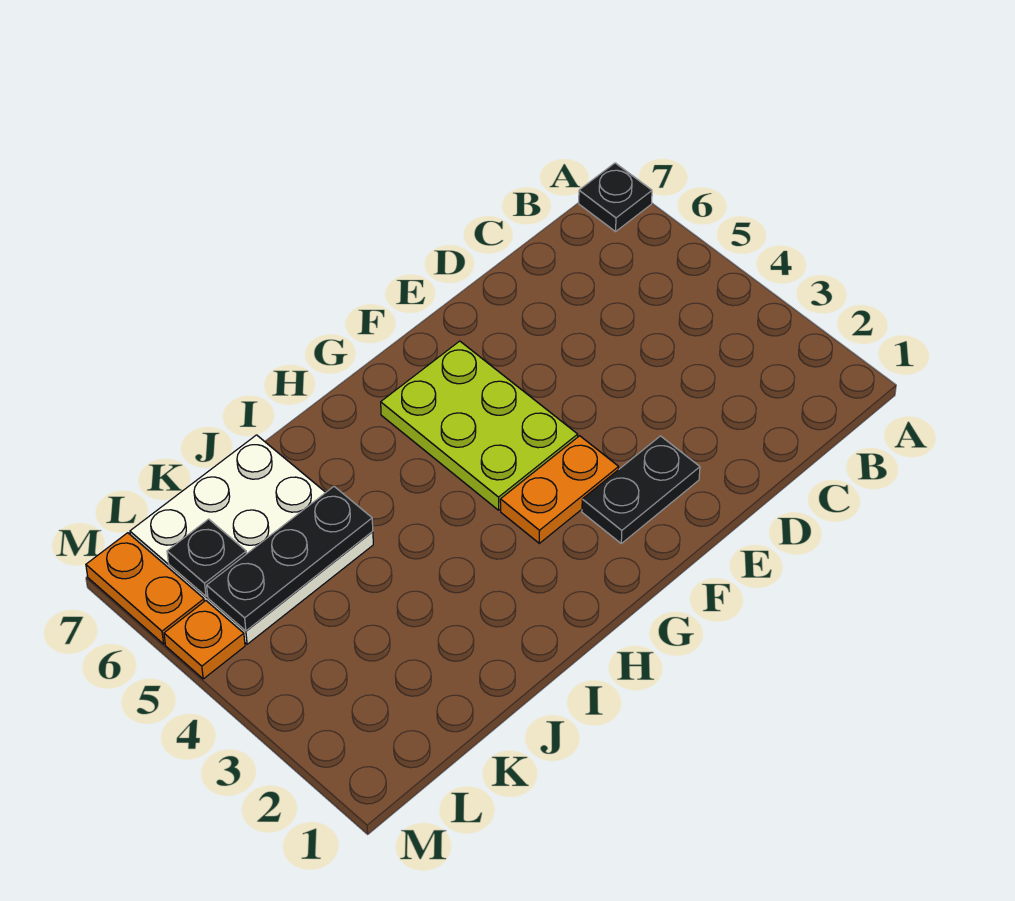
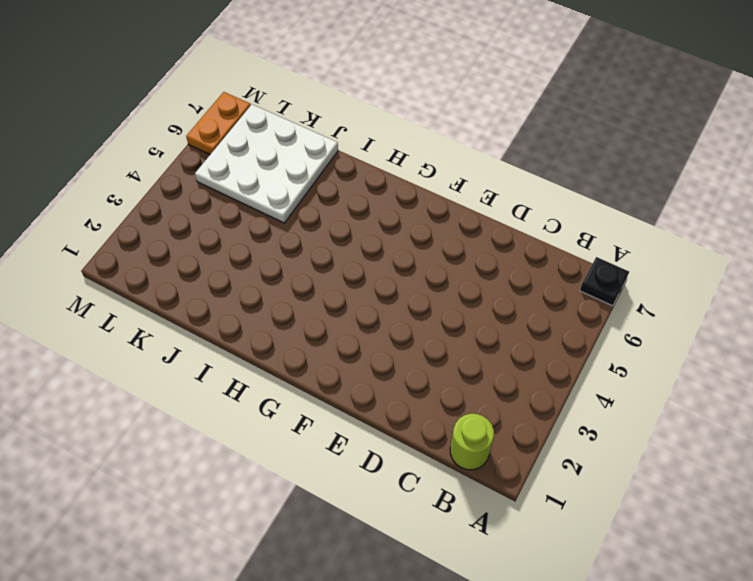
lime 1x1 round brick [450,414,494,470] -> none
none -> black 1x2 plate [582,436,700,543]
none -> orange 1x2 plate [500,436,619,543]

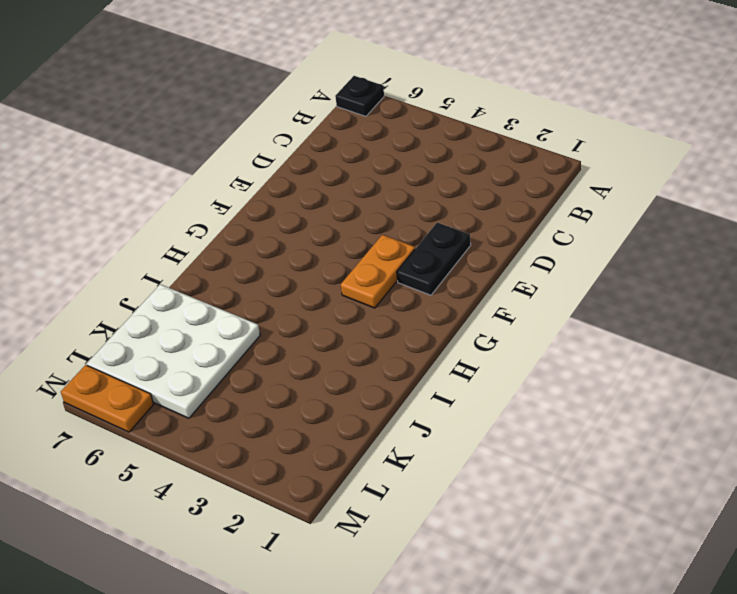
none -> lime 2x3 plate [381,341,578,510]
none -> orange 1x1 plate [164,601,245,679]

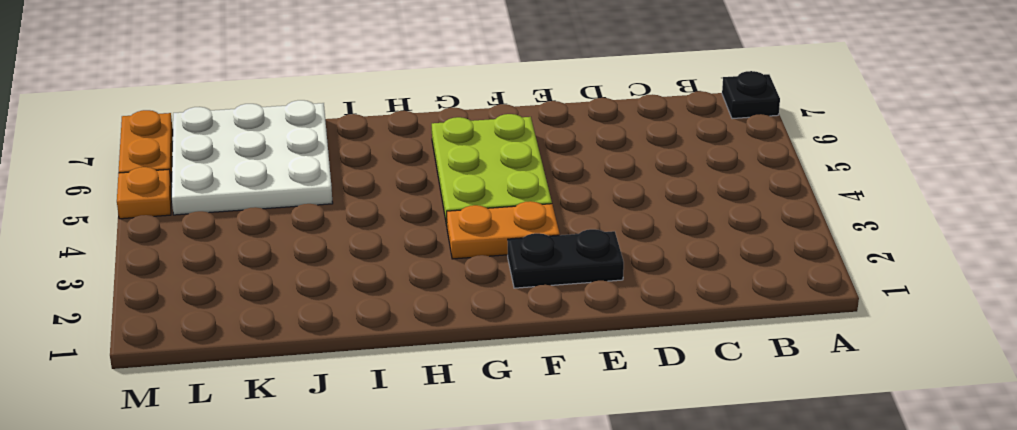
none -> black 1x3 plate [207,487,373,631]
none -> black 1x1 plate [167,519,246,596]

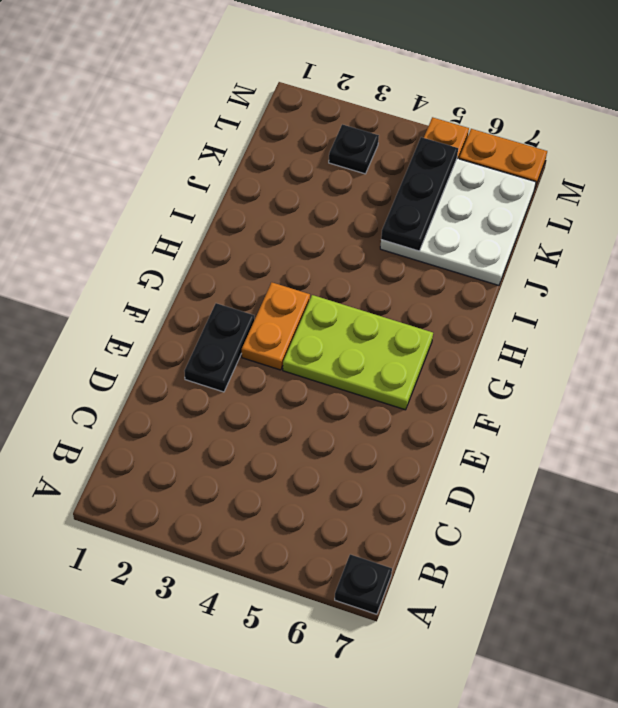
black 1x1 plate [329,124,379,174] -> black 1x1 plate moved to [167,519,246,596]

